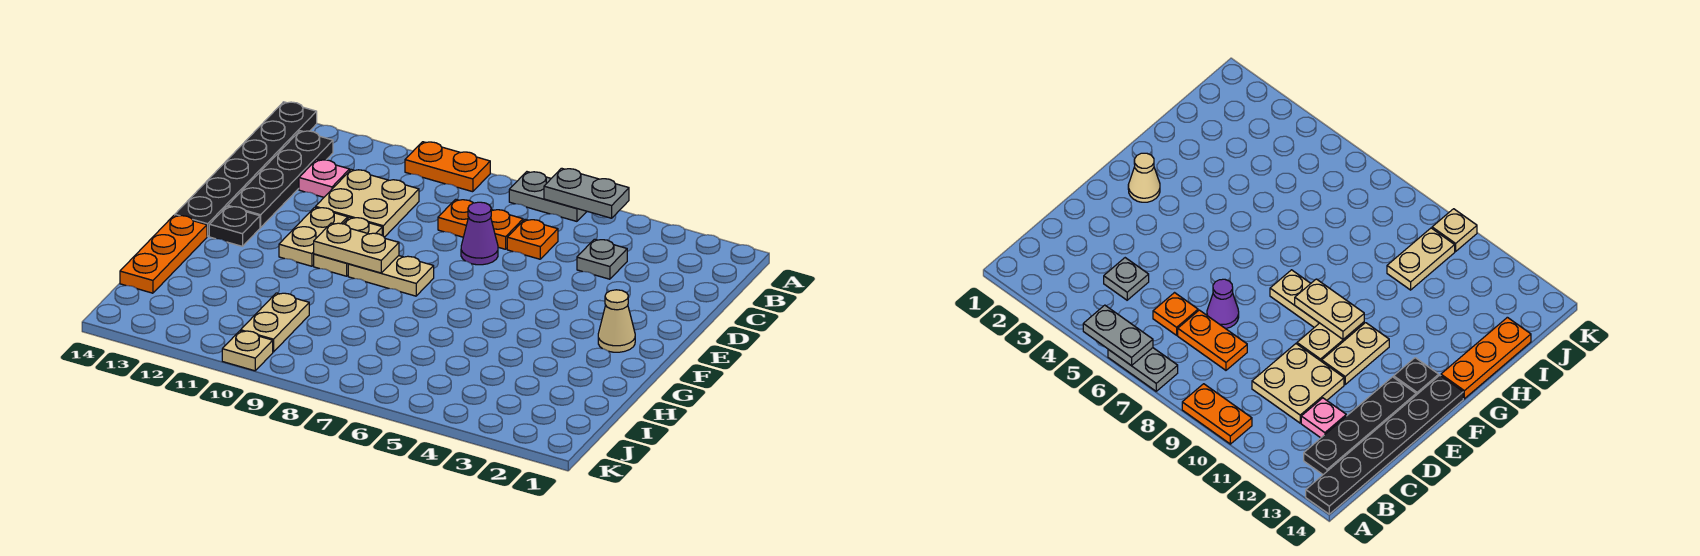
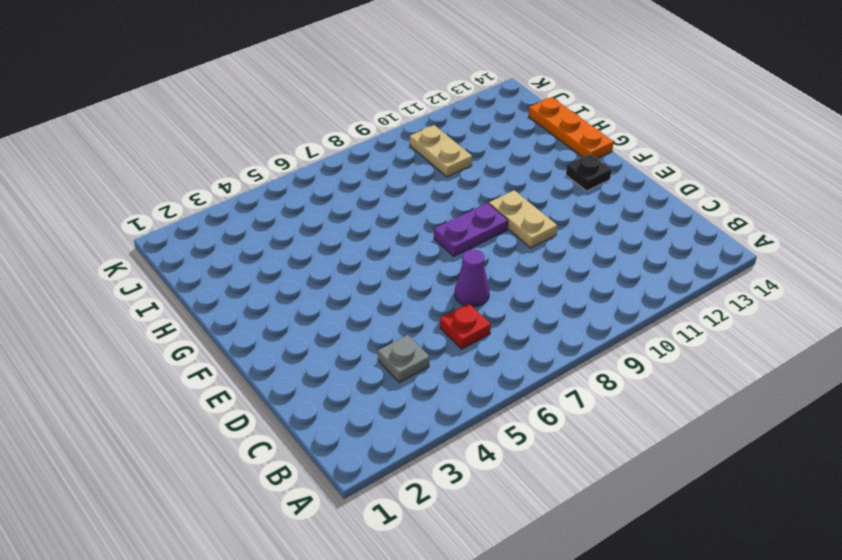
red 1x1 plate [440,303,491,349] -> orange 1x1 plate [507,219,558,259]
purple 1x2 plate [434,203,508,256] -> tan 1x2 plate [348,256,434,296]
none -> grey 1x2 plate [509,172,587,221]
none -> orange 1x2 plate [405,142,490,192]
none -> black 1x6 plate [175,102,317,236]

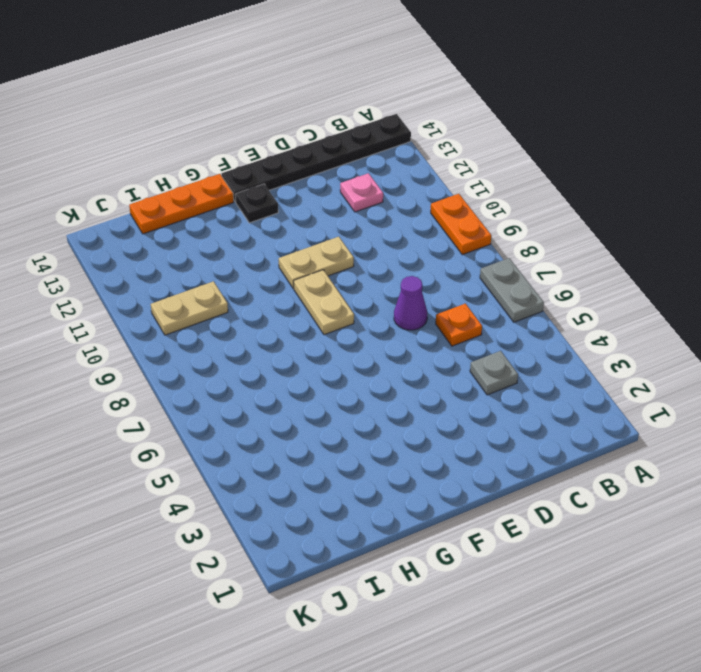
none -> black 1x4 plate [228,131,333,227]
none -> orange 1x2 plate [438,199,523,249]
none -> tan 2x2 plate [316,170,419,237]

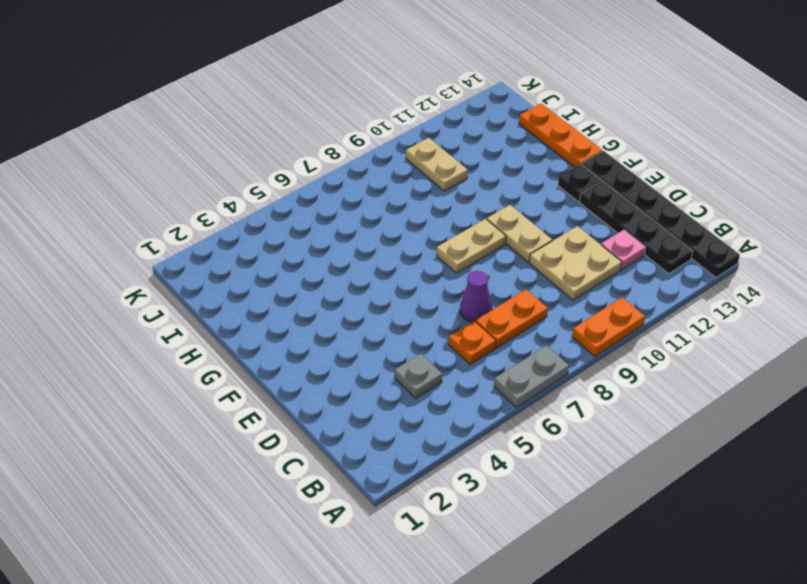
none -> tan 1x2 plate [279,207,348,266]
none -> tan 1x1 cone [598,290,635,352]
none -> tan 1x1 plate [222,331,273,371]

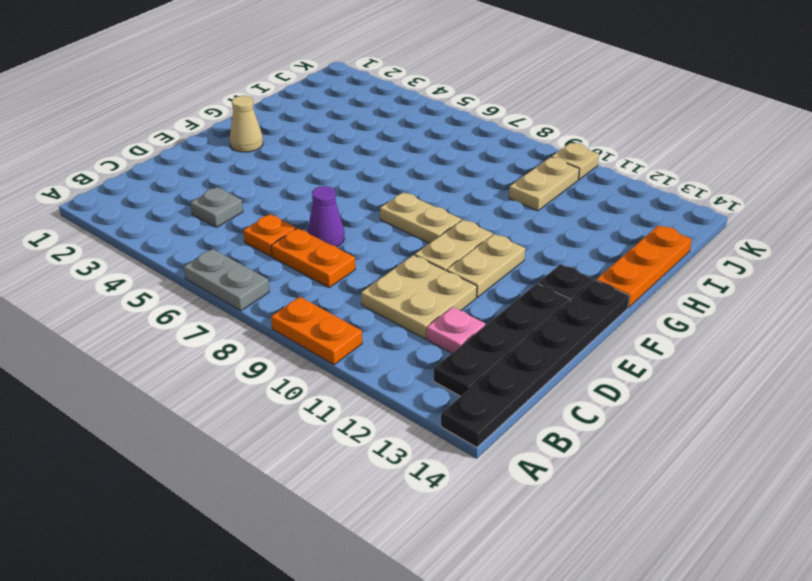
none -> grey 1x2 plate [544,168,629,218]
none -> tan 1x2 plate [314,223,399,273]

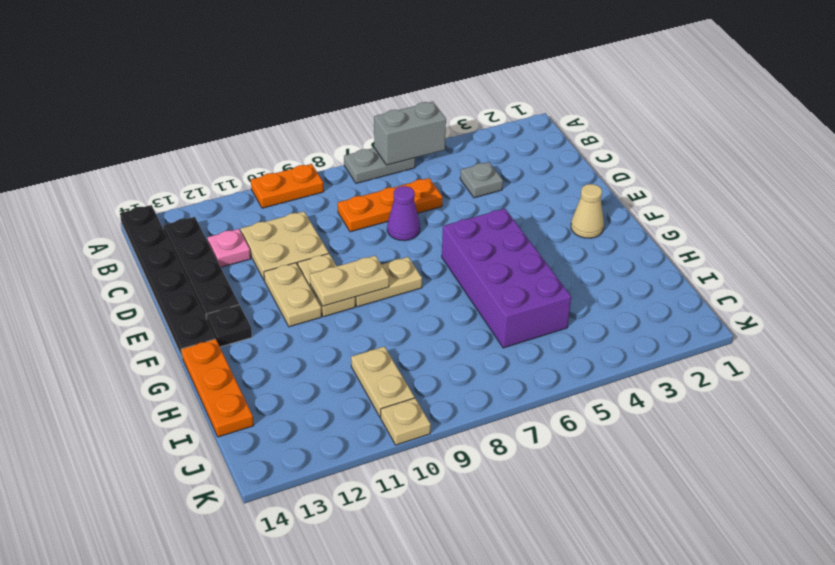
grey 1x2 brick [374,102,446,165] -> grey 1x2 plate [544,168,629,218]
purple 2x4 brick [442,209,571,348] -> none

